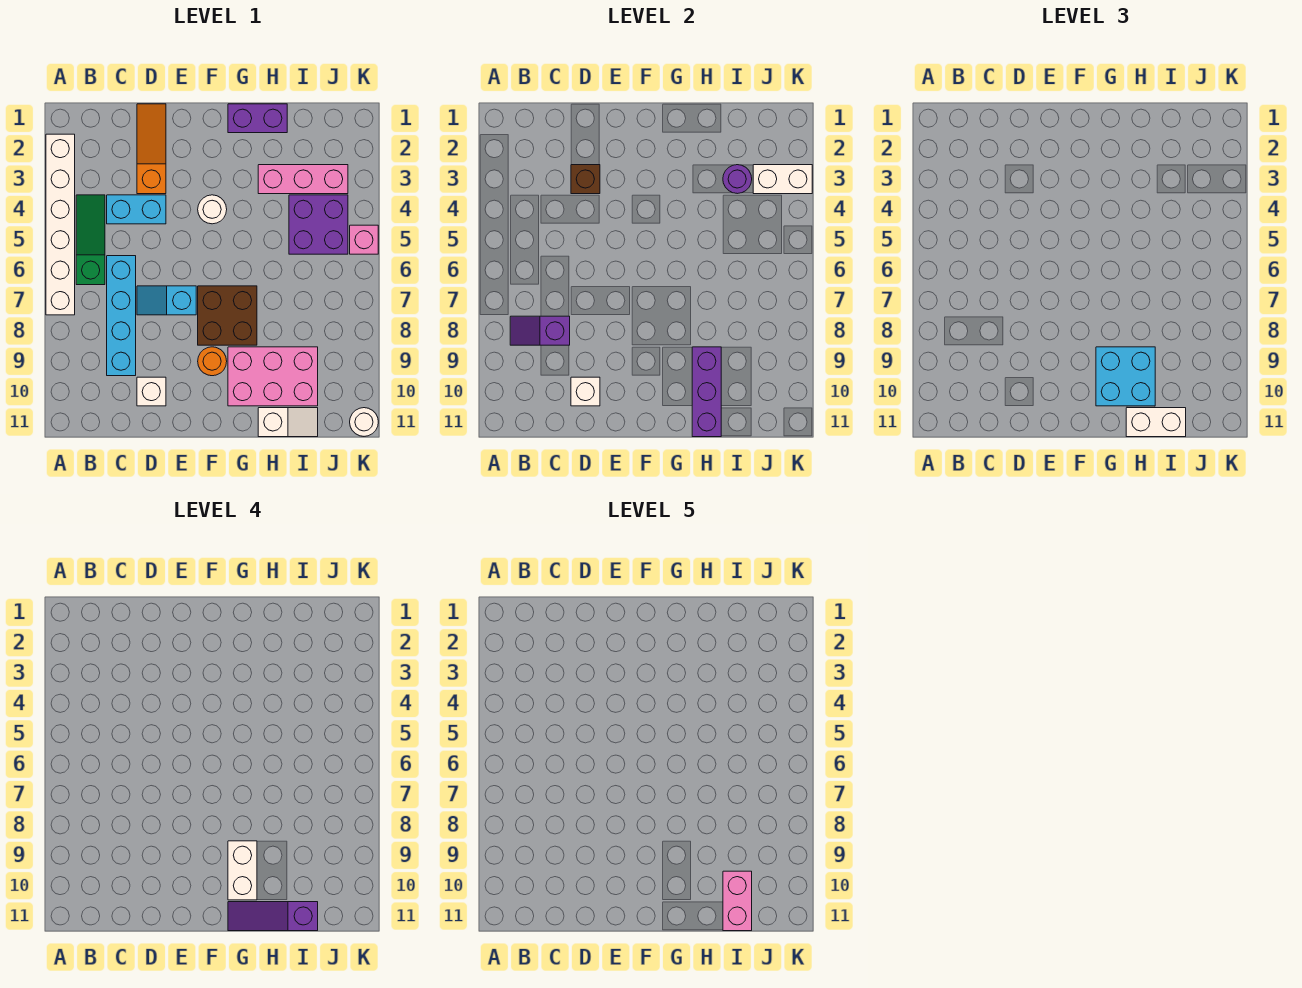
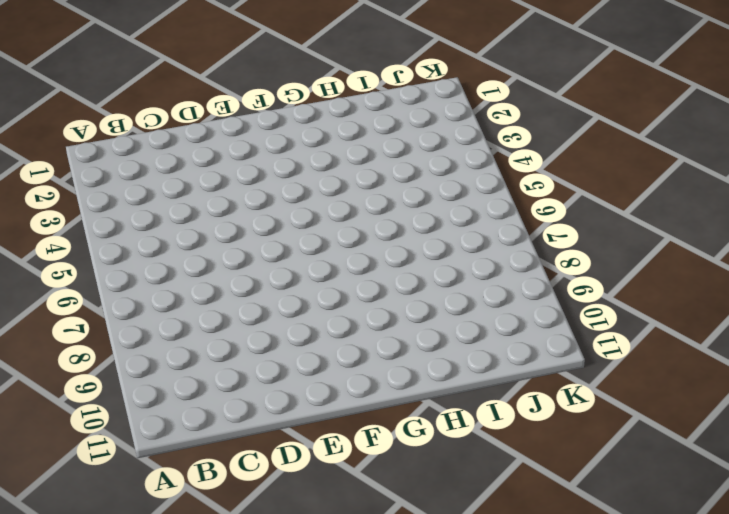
none -> white 1x6 brick [46,134,75,315]
none -> green 1x3 slope [76,195,105,285]
none -> cyan 1x2 brick [107,195,166,224]

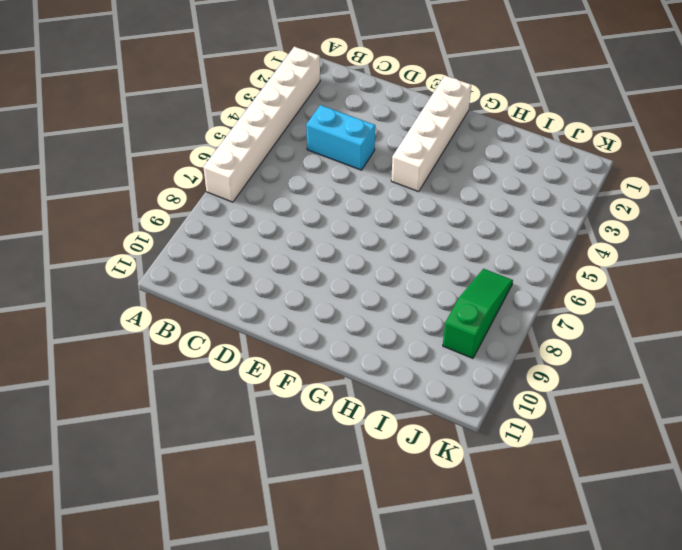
white 1x4 brick [391,76,471,192] -> white 1x1 round brick [198,195,227,224]
green 1x3 slope [443,269,513,358] -> green 1x3 slope moved to [76,195,105,285]
none -> cyan 1x4 brick [107,256,136,376]
none -> orange 1x3 slope [137,104,166,194]
none -> cyan 1x2 slope [137,286,196,315]

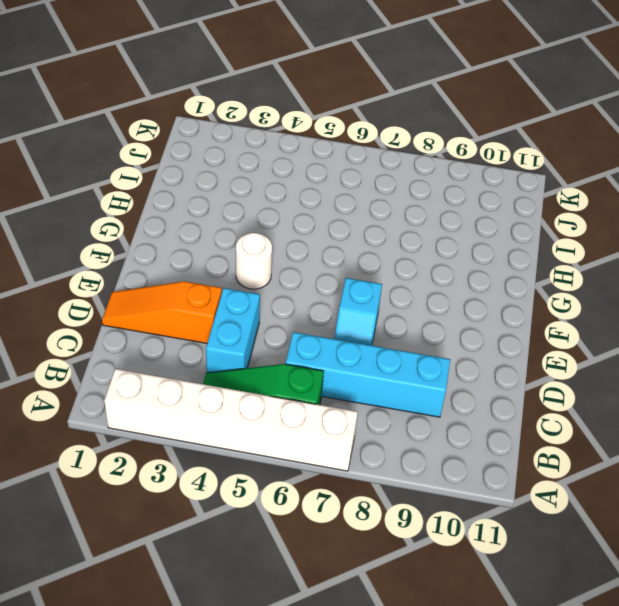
none -> white 1x1 brick [137,377,166,406]
none -> brown 2x2 brick [198,286,257,345]
none -> orange 1x1 round brick [198,347,227,376]

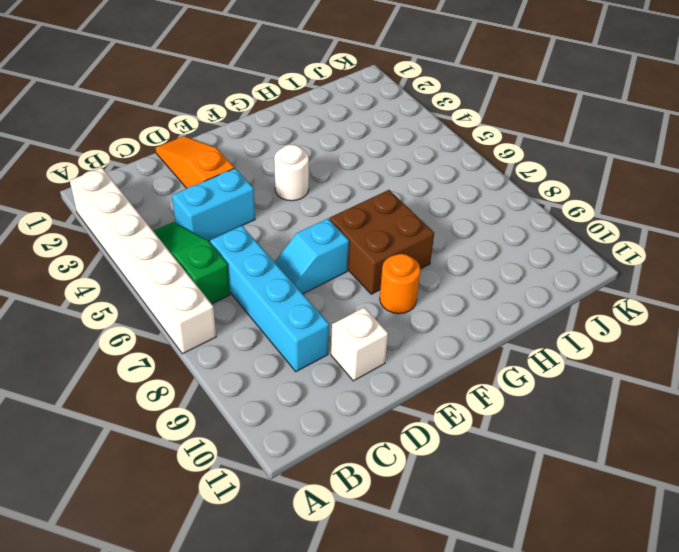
none -> purple 1x2 brick [228,104,287,133]
none -> pink 2x3 brick [228,347,318,406]
none -> pink 1x3 brick [258,165,348,194]

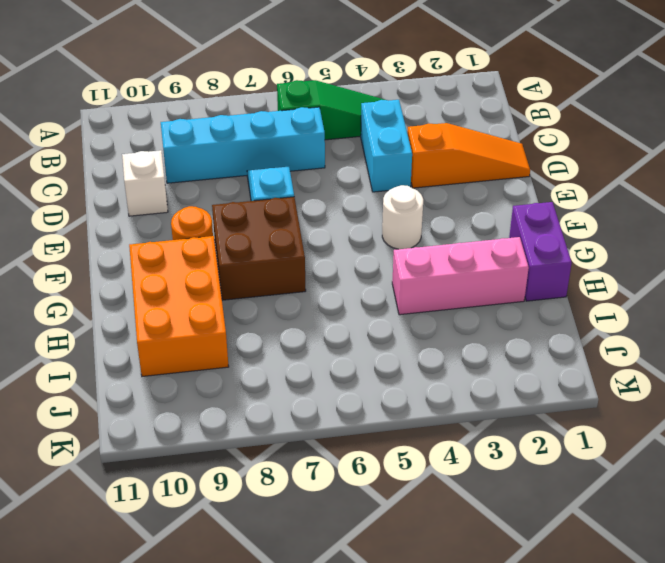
orange 2x3 brick [129,236,229,376] -> pink 2x3 brick [228,347,318,406]
pink 1x3 brick [392,237,529,315] -> pink 1x3 brick turned to [258,165,348,194]
none -> white 1x6 brick [46,134,75,315]
none -> white 1x2 slope [258,408,318,437]
none -> purple 2x2 brick [289,195,348,254]

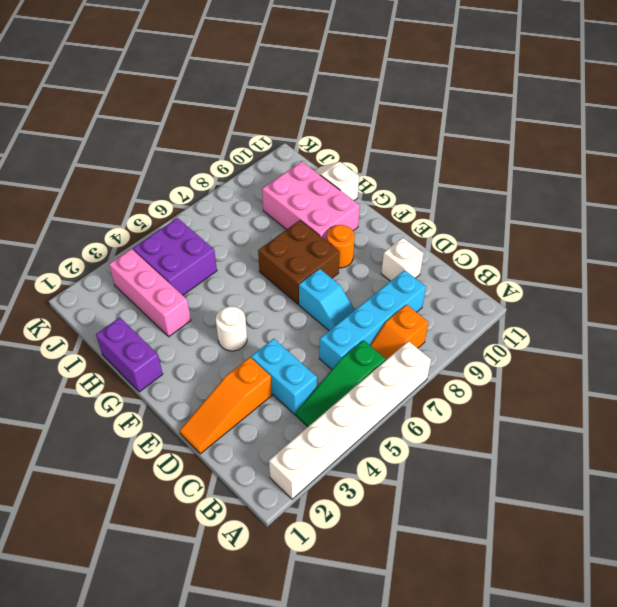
orange 1x2 slope [370,305,429,361] -> none
none -> pink 1x1 brick [350,225,378,254]
none -> white 1x1 round brick [350,408,378,436]
none -> purple 1x2 slope [510,316,570,345]

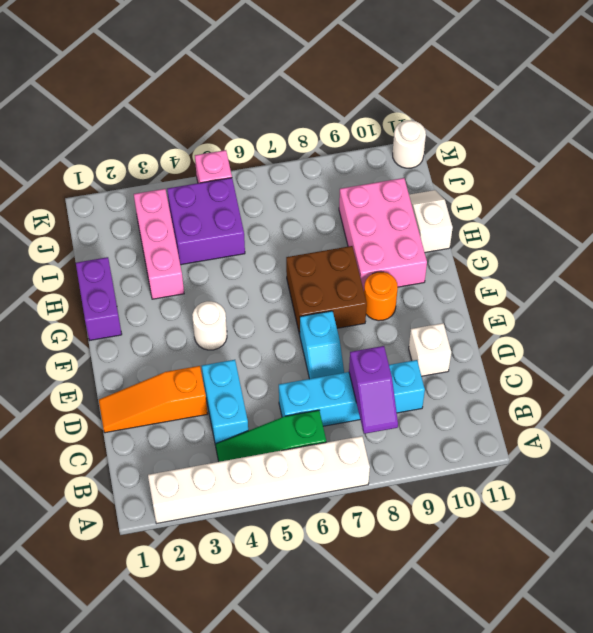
none -> brown 1x1 brick [571,165,600,194]
none -> white 1x1 brick [571,377,600,406]
none -> purple 1x3 brick [692,347,721,437]

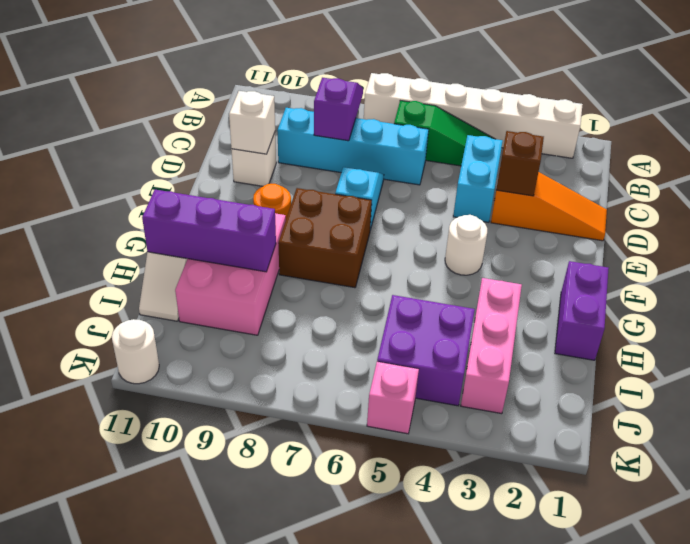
none -> purple 1x1 round brick [723,165,752,194]
none -> white 1x2 brick [753,165,812,194]
none -> cyan 2x2 brick [1096,347,1155,406]

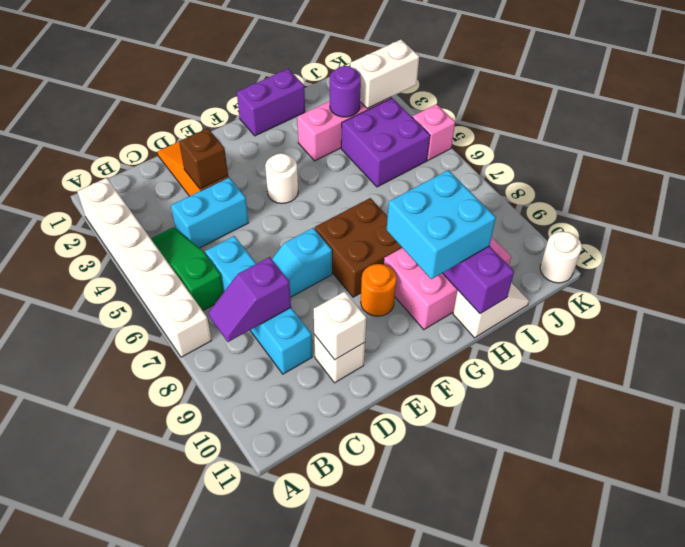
none -> white 1x2 brick [1126,408,1186,437]
none -> white 1x2 brick [228,841,257,900]
none -> purple 1x3 slope [228,902,318,931]

